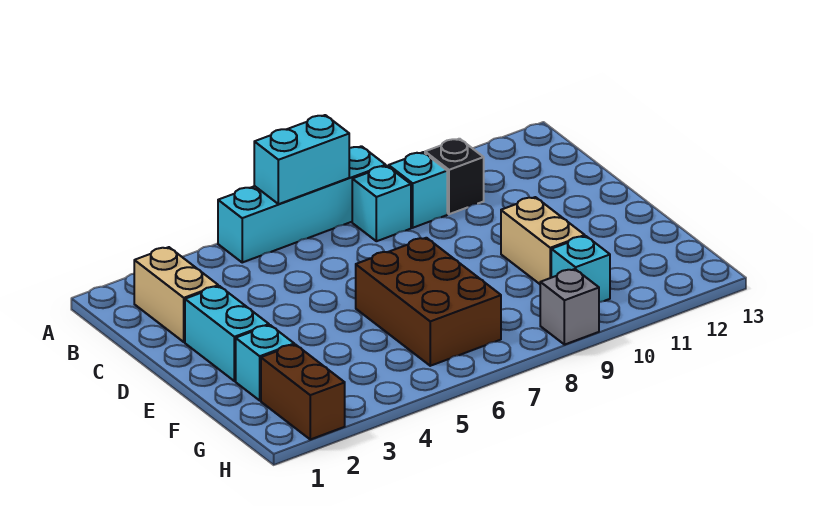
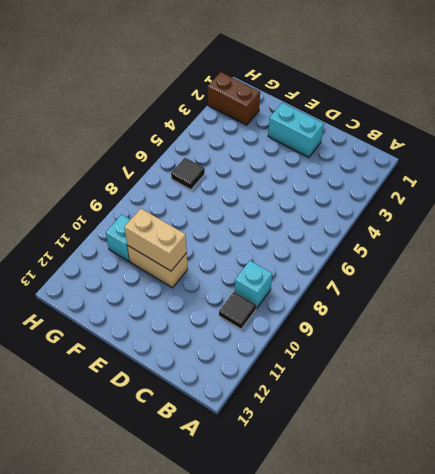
black 1x1 tile [219,292,256,329] -> black 1x1 brick [425,139,484,214]
tan 1x2 brick [124,209,187,271] -> tan 1x2 brick moved to [134,247,218,342]
black 1x1 tile [171,158,205,190] -> brown 2x3 brick [356,238,501,366]
none -> cyan 1x4 brick [218,146,386,262]
none -> cyan 1x1 brick [352,166,411,241]
none -> cyan 1x1 brick [236,325,294,400]

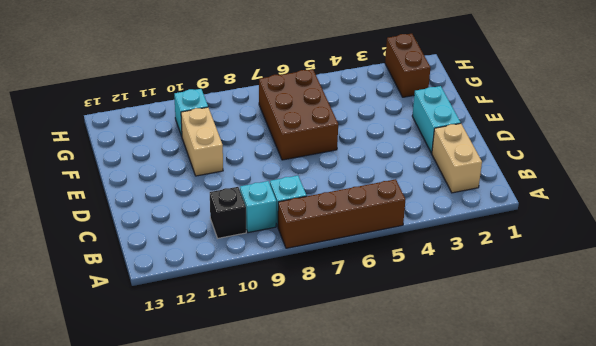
brown 1x4 brick [278,179,405,248] -> cyan 1x4 brick [218,146,386,262]
none -> cyan 1x1 brick [236,325,294,400]
none -> grey 1x1 brick [540,269,599,345]
none -> cyan 1x2 brick [254,115,349,204]

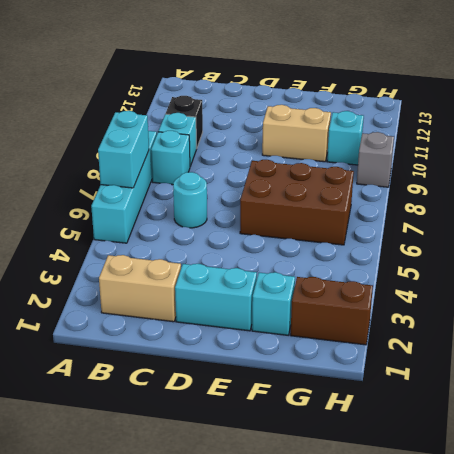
cyan 1x1 round brick [173,172,207,228] -> none

